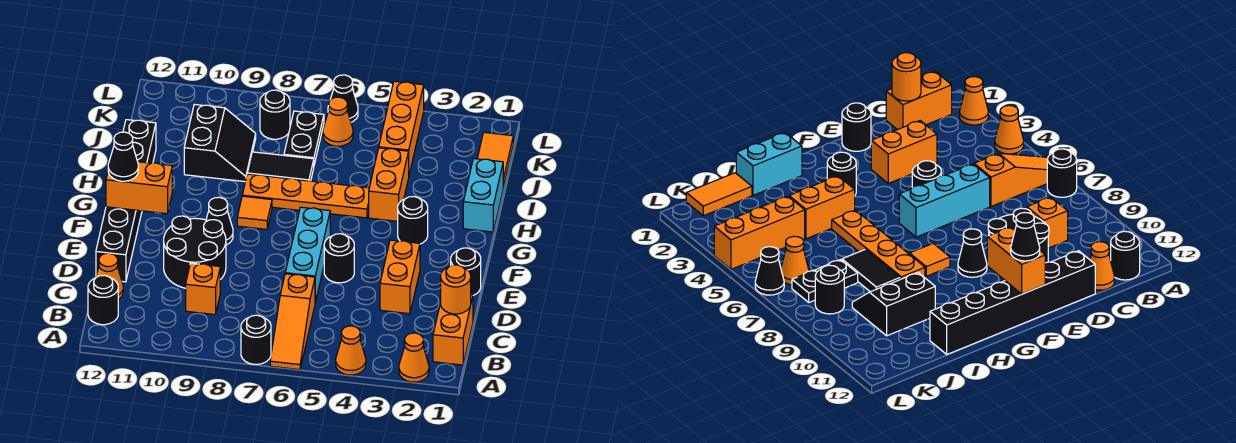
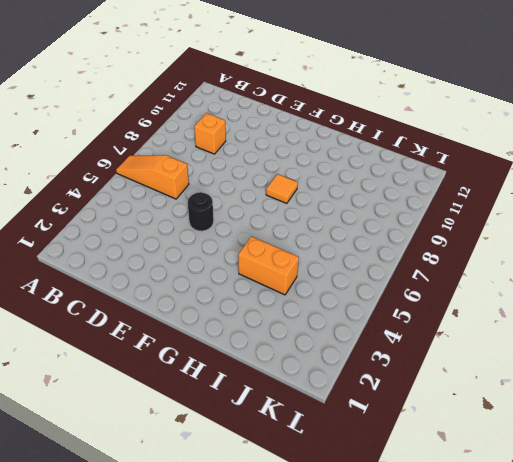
none -> orange 1x1 cone [399,333,429,382]
none -> orange 1x1 cone [336,326,366,375]
none -> black 1x1 round brick [241,315,271,364]
none -> orange 1x2 brick [433,295,473,365]

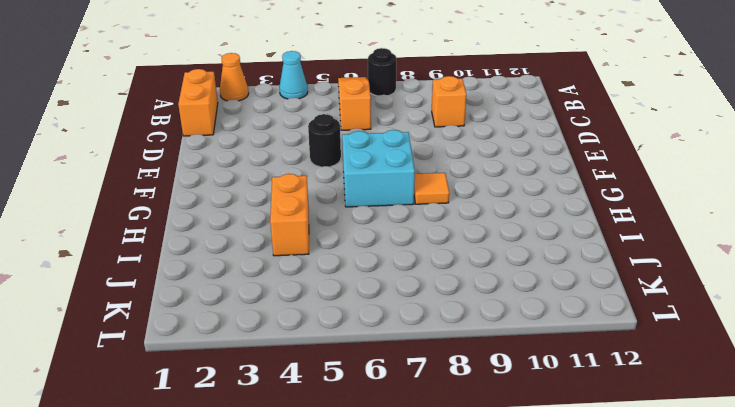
cyan 1x1 cone [279,51,308,99] -> orange 1x1 cone [336,326,366,375]
cyan 2x2 brick [342,130,415,207] -> cyan 1x3 brick [285,207,330,302]
none -> black 1x1 round brick [88,275,118,325]
none -> orange 1x1 cone [96,253,123,300]
none -> orange 1x2 brick [380,240,420,314]
none -> black 2x2 round brick [164,216,226,288]

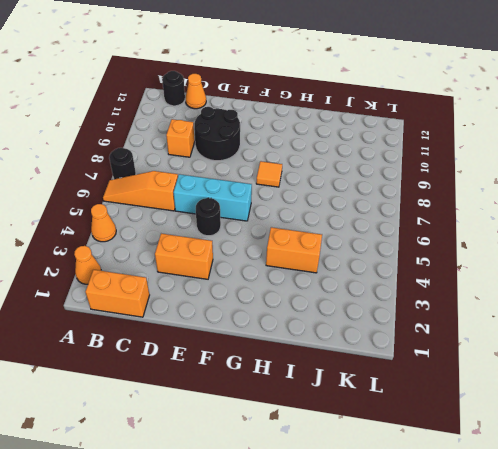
none -> black 1x6 brick [96,120,156,282]
none -> black 1x1 round brick [451,248,481,295]
none -> black 1x1 cone [206,197,233,245]
none -> black 1x1 round brick [398,197,428,244]

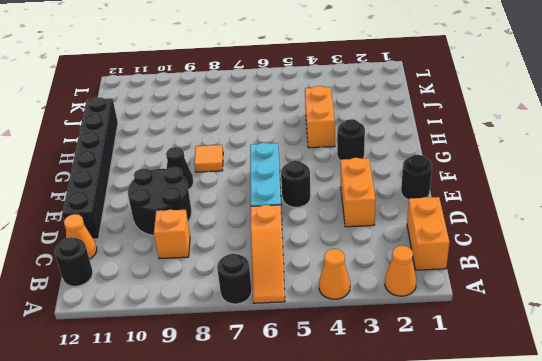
none -> cyan 1x2 brick [463,159,503,232]
none -> orange 1x4 plate [242,174,369,218]
none -> black 1x2 tile [247,152,314,181]
none -> black 2x2 slope [184,104,256,182]

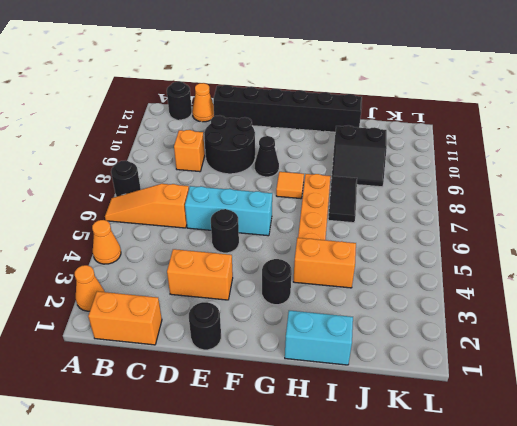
none -> orange 1x2 tile [477,132,513,187]
none -> orange 1x3 brick [379,81,424,174]
none -> black 1x2 plate [284,111,324,165]
none -> orange 1x1 cone [323,97,353,146]

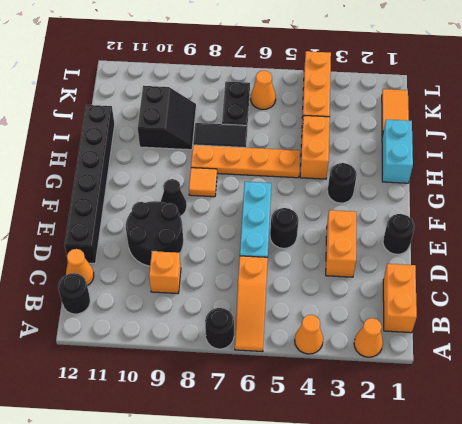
none -> black 1x1 round brick [260,90,290,139]
none -> black 1x1 cone [328,75,358,122]
none -> orange 1x1 round brick [441,265,471,314]
none -> orange 1x2 brick [106,162,172,214]

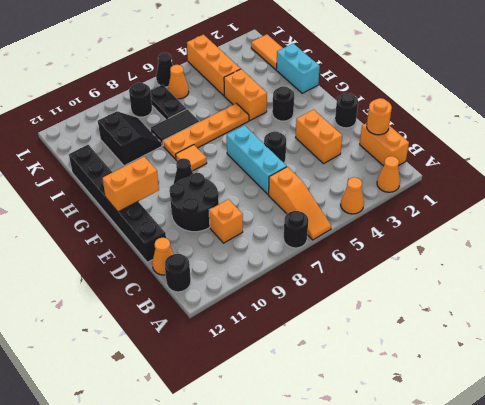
none -> black 1x1 cone [108,132,138,181]

